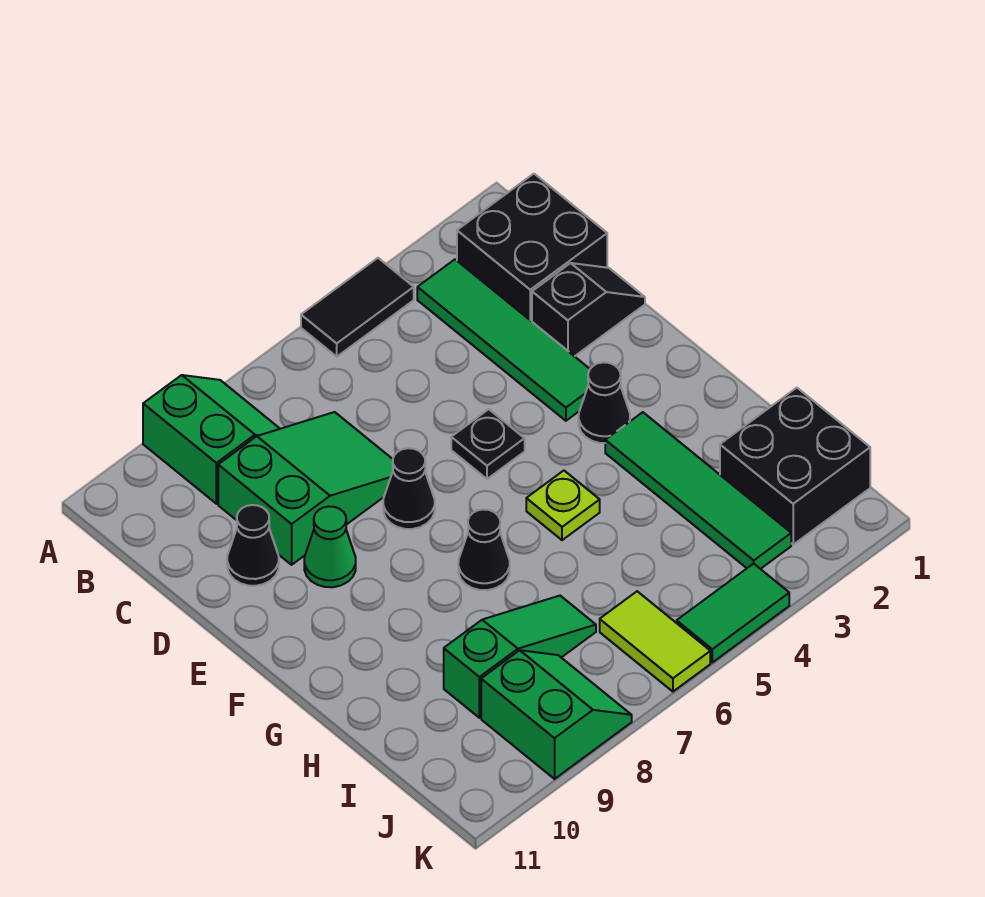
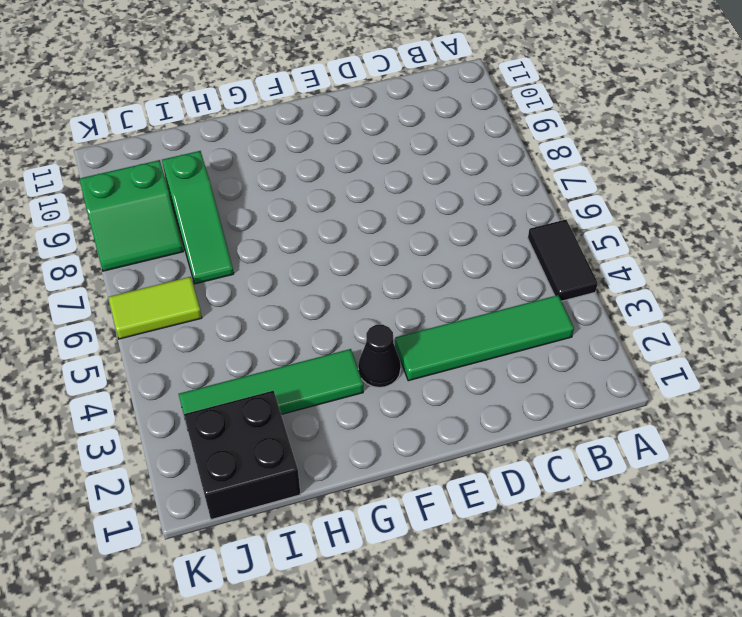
none -> green 2x2 slope [143,375,280,504]
none -> black 2x2 brick [457,174,607,321]
none -> green 2x3 slope [218,412,393,565]

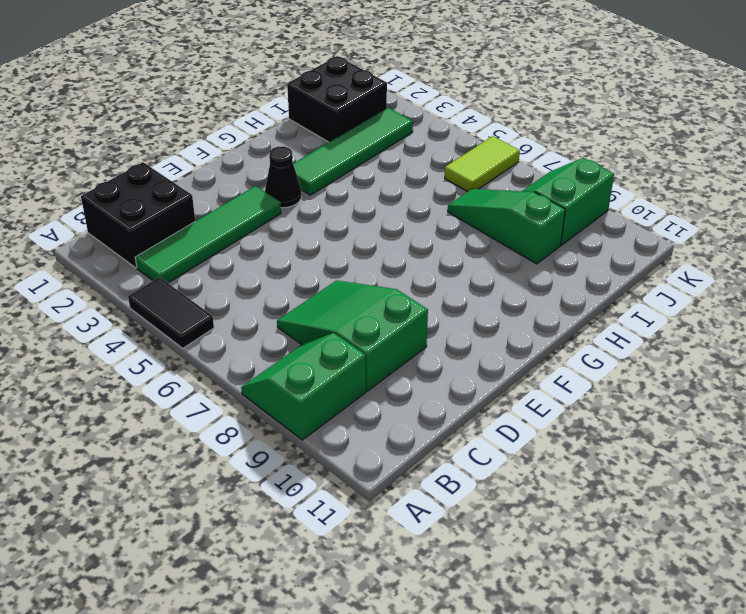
none -> black 1x2 slope [532,263,645,356]
none -> black 1x1 cone [227,505,279,586]
none -> black 1x1 plate [451,409,525,479]

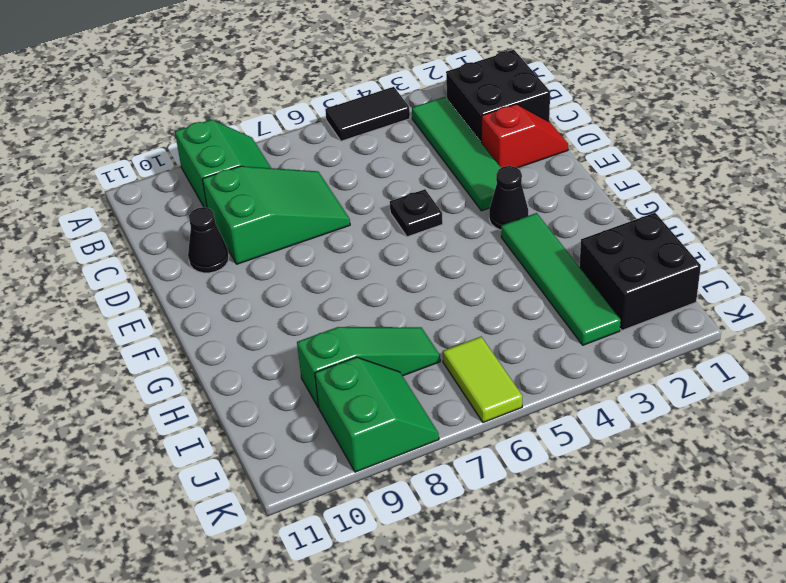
red 1x2 slope [482,104,568,168] -> black 1x2 slope [532,263,645,356]
none -> black 1x1 cone [383,448,435,529]
none -> green 1x1 cone [304,507,356,587]
none -> lime 1x1 plate [526,471,600,540]

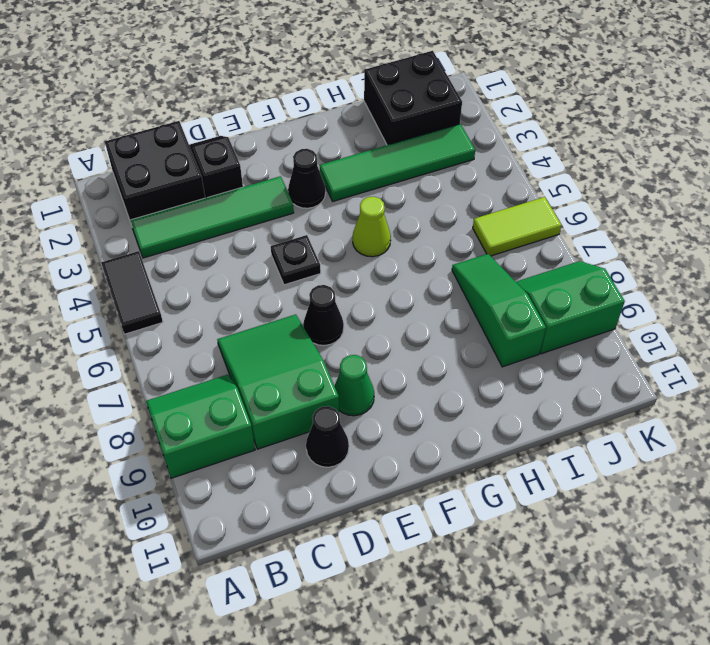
lime 1x1 cone [352,197,391,257] -> lime 1x1 plate [526,471,600,540]
none -> black 1x1 cone [458,509,510,590]
none -> green 1x2 tile [677,564,789,662]

